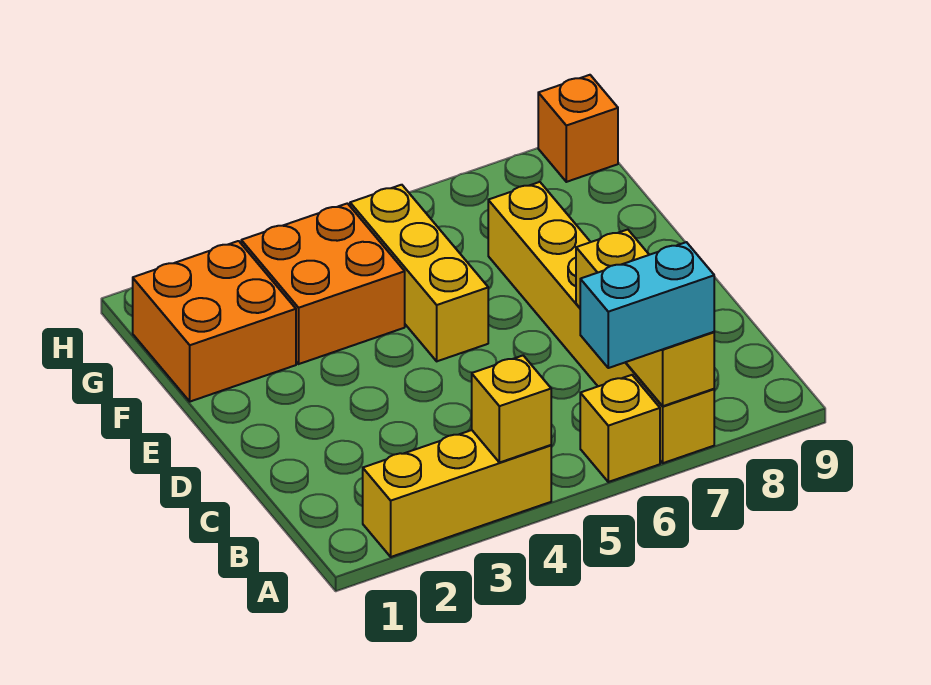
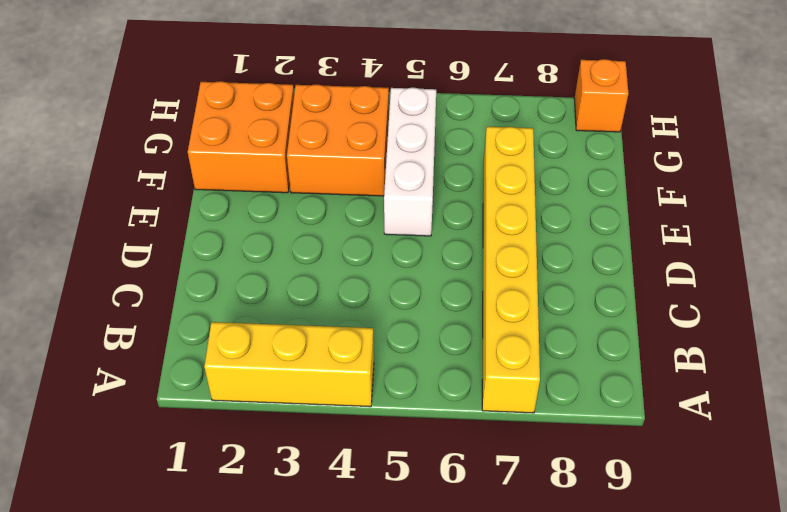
white 1x3 brick [384,88,436,236] -> yellow 1x3 brick [350,185,488,361]
none -> yellow 1x1 brick [580,375,660,482]
none -> yellow 1x1 brick [472,356,551,463]

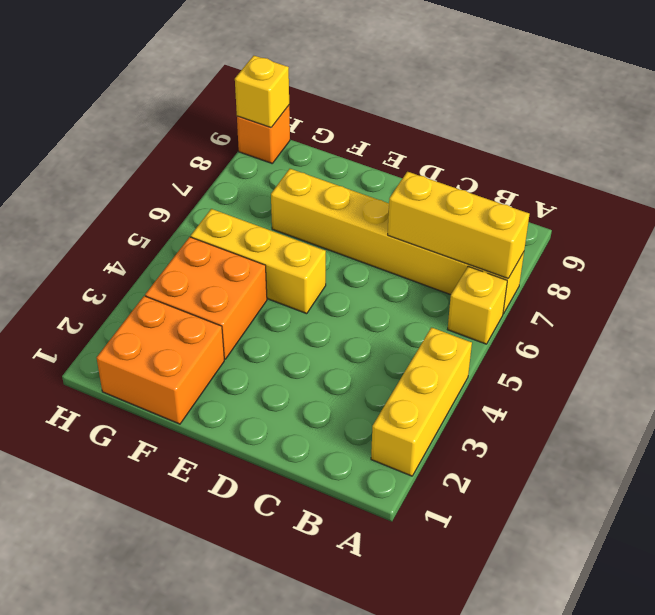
yellow 1x1 brick [235,56,289,128] -> yellow 1x1 brick moved to [472,356,551,463]
none -> cyan 1x2 brick [580,242,714,368]

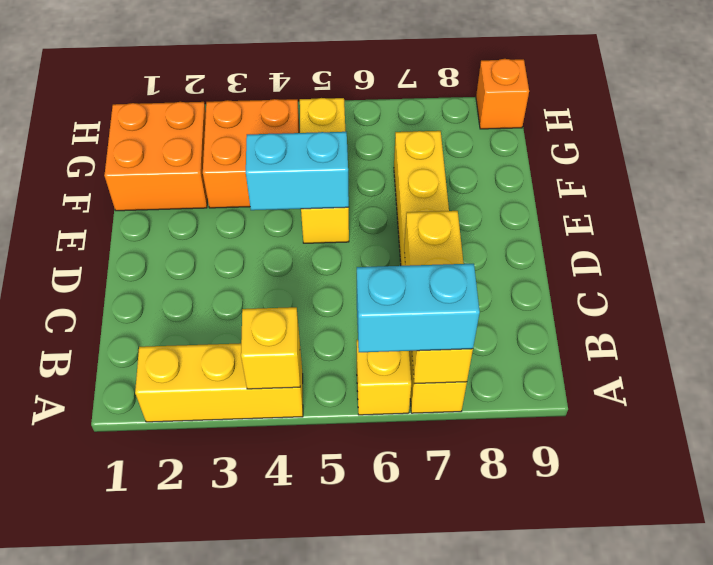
cyan 1x2 brick [246,132,349,210] -> none

